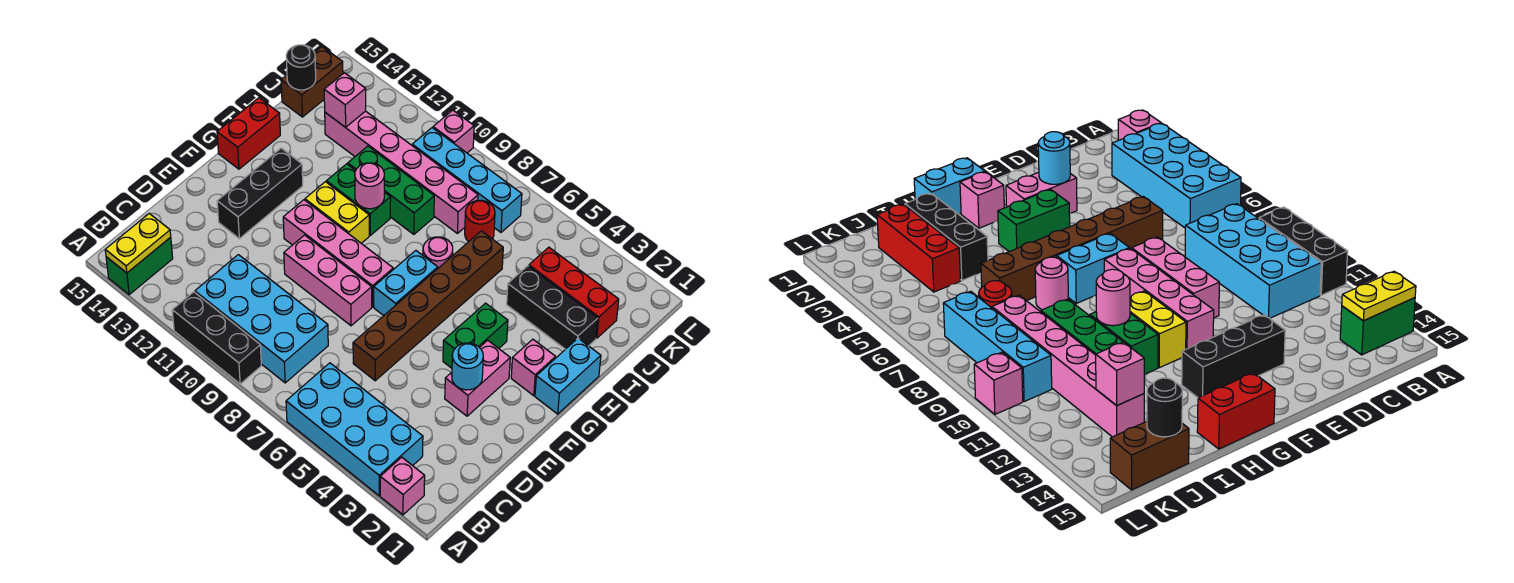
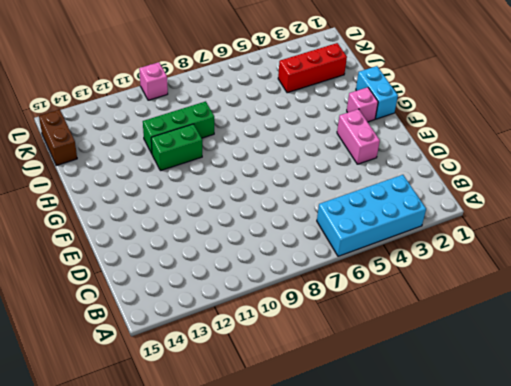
none -> pink 1x1 brick [380,457,425,515]
none -> black 1x3 brick [172,292,261,384]
none -> green 1x2 brick [106,237,173,295]
none -> cyan 2x4 brick [195,255,328,383]

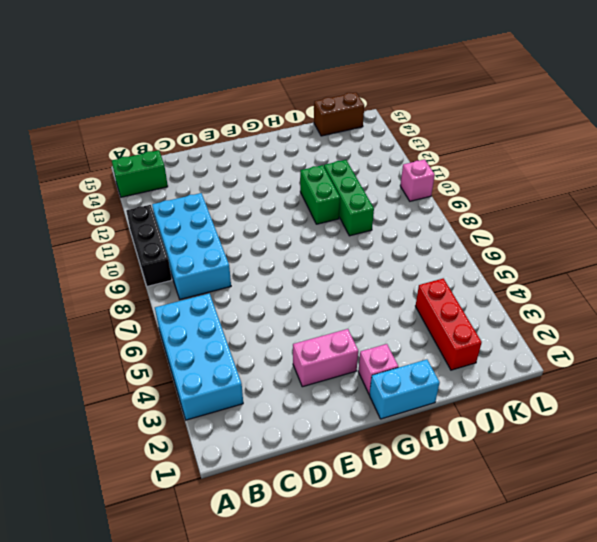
none -> pink 1x1 brick [380,457,425,515]
none -> brown 1x6 brick [353,231,503,381]
none -> pink 1x3 brick [284,235,372,326]
none -> black 1x3 brick [217,148,303,239]

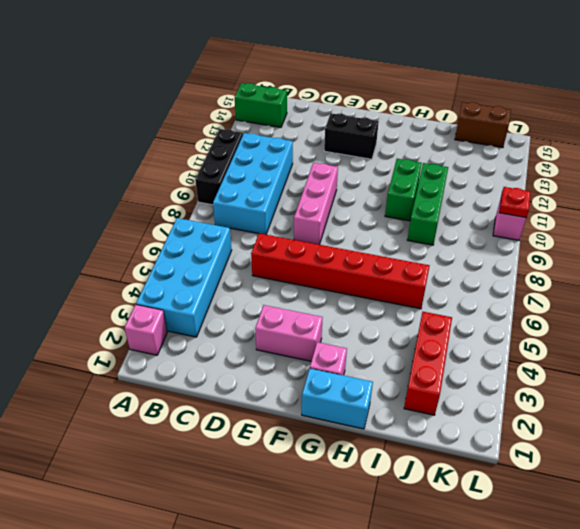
red 1x6 brick [251,233,429,309] -> brown 1x6 brick [353,231,503,381]
black 1x2 brick [324,113,379,159] -> black 1x3 brick [217,148,303,239]
red 1x1 plate [499,187,531,218] -> none
none -> green 1x2 brick [443,303,508,368]
none -> cyan 1x2 brick [374,251,438,316]
none -> pink 1x4 brick [283,200,393,307]
none -> yellow 1x2 brick [305,182,369,243]

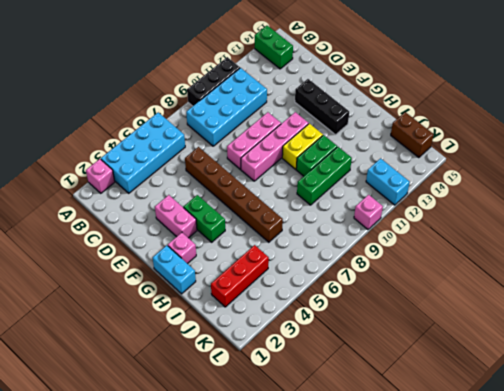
cyan 1x2 brick [366,158,410,205] -> cyan 1x2 brick moved to [374,251,438,316]
none -> red 1x2 brick [217,98,280,169]
none -> pink 1x1 round brick [423,237,453,268]
none -> black 1x3 brick [507,266,598,349]
none -> red 1x1 round brick [465,200,495,242]

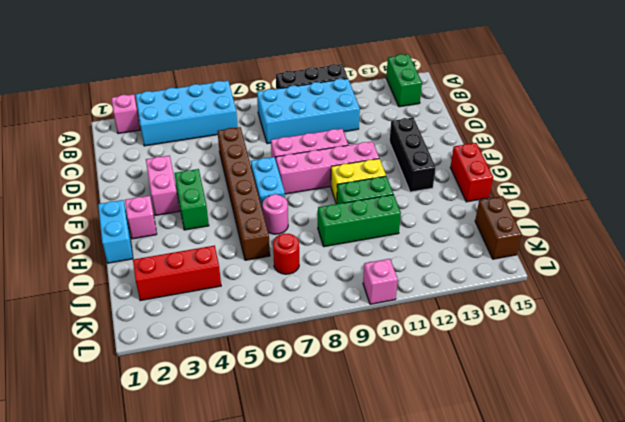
none -> black 1x3 brick [507,266,598,349]
none -> pink 1x6 brick [325,111,478,233]
none -> cyan 1x4 brick [412,128,522,232]
none -> yellow 1x2 plate [105,213,171,273]

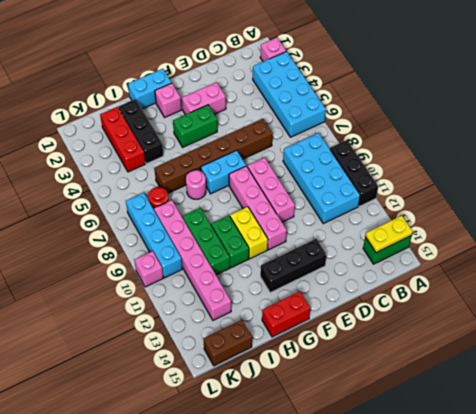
none -> cyan 1x1 round brick [452,343,483,390]
none -> pink 1x1 round brick [355,163,384,209]
none -> pink 1x1 brick [324,73,366,127]
none -> black 1x1 round brick [286,45,316,90]

